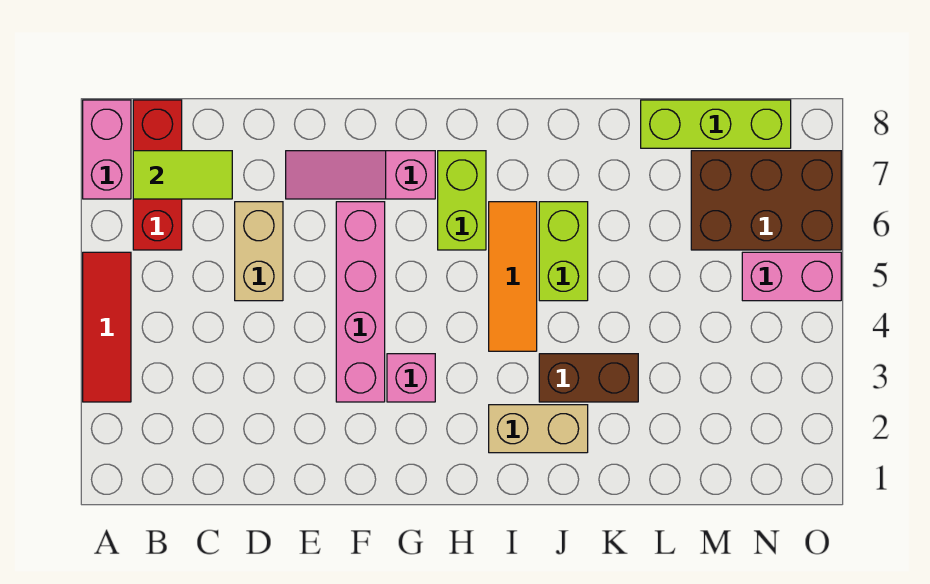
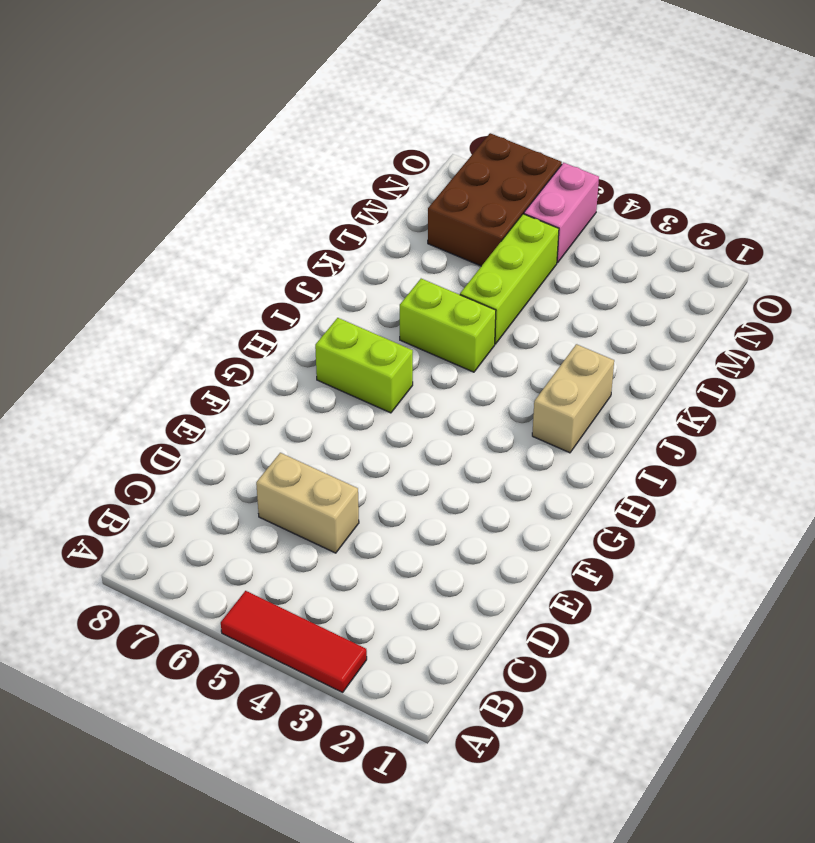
lime 1x3 brick [460,214,559,344] -> lime 1x3 brick moved to [641,100,791,148]
none -> pink 1x2 brick [83,100,131,199]
none -> red 1x3 brick [133,100,182,250]
none -> pink 1x3 slope [286,151,435,199]

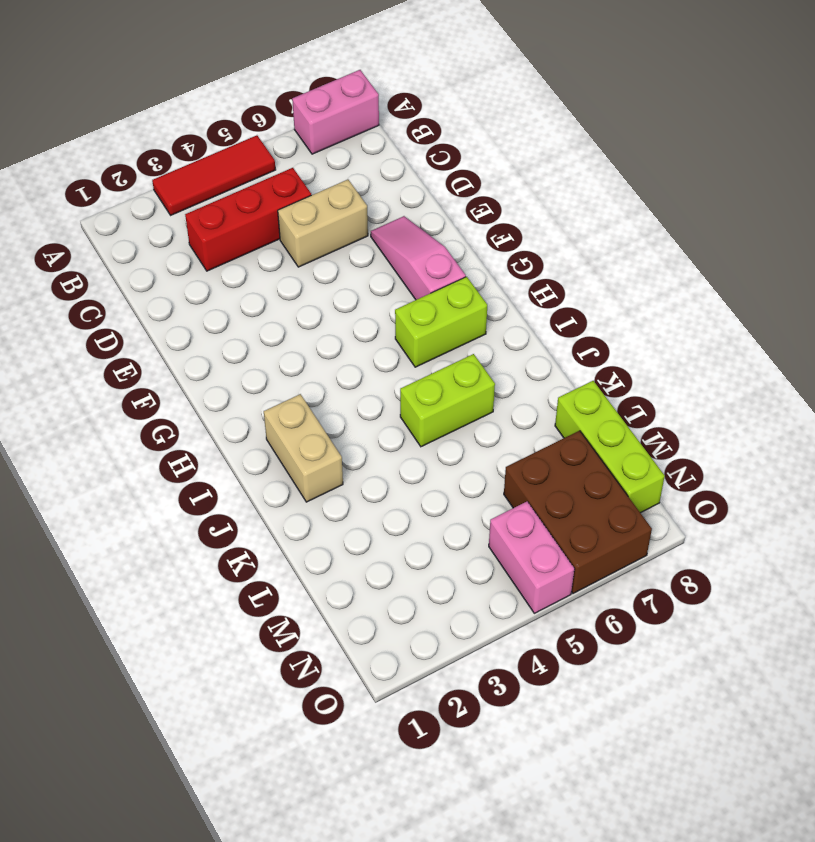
red 1x3 brick [185,168,311,271] -> red 1x3 brick moved to [133,100,182,250]
none -> pink 1x4 brick [336,202,385,402]
none -> pink 1x1 brick [387,354,435,402]
none -> orange 1x3 tile [489,202,537,351]

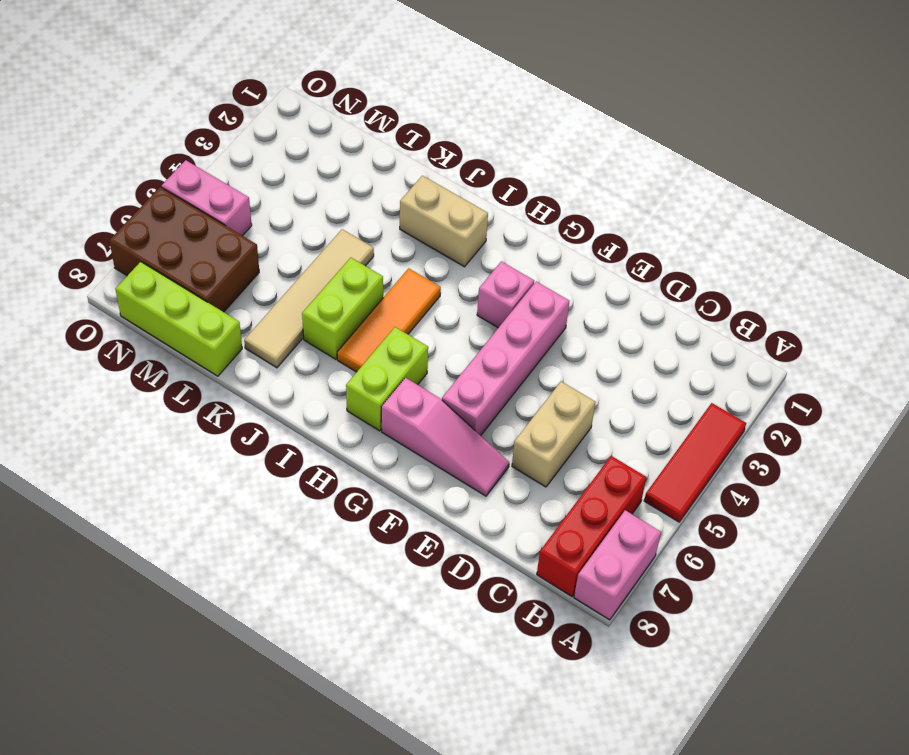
tan 1x4 tile [244,229,374,368] -> none
none -> brown 1x2 brick [539,354,638,402]
none -> lime 1x2 tile [133,151,232,199]

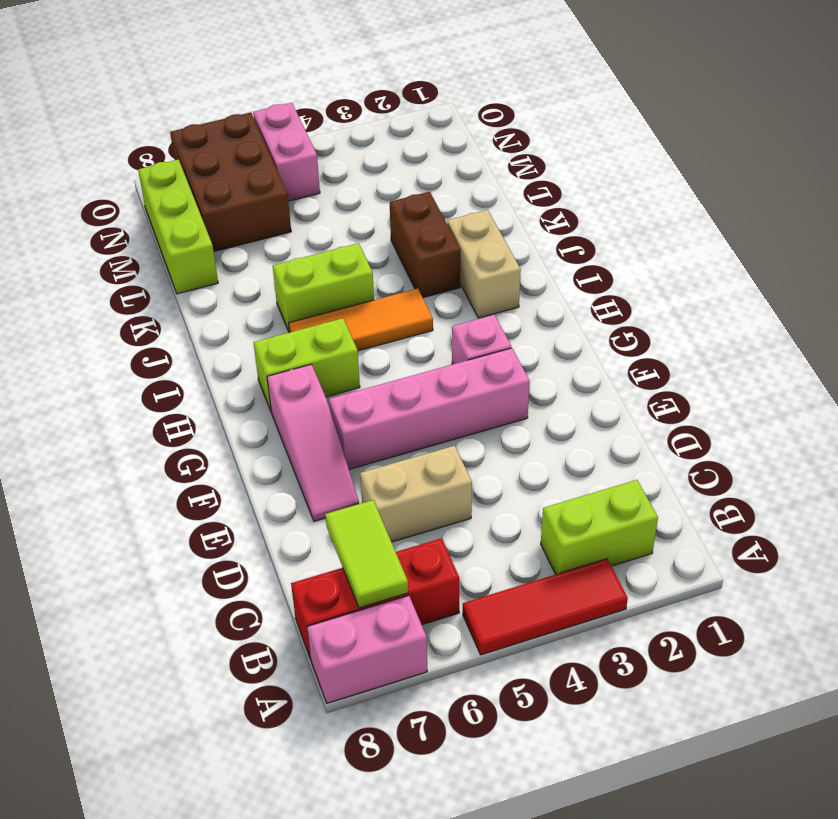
lime 1x2 brick [541,480,658,574] -> none

